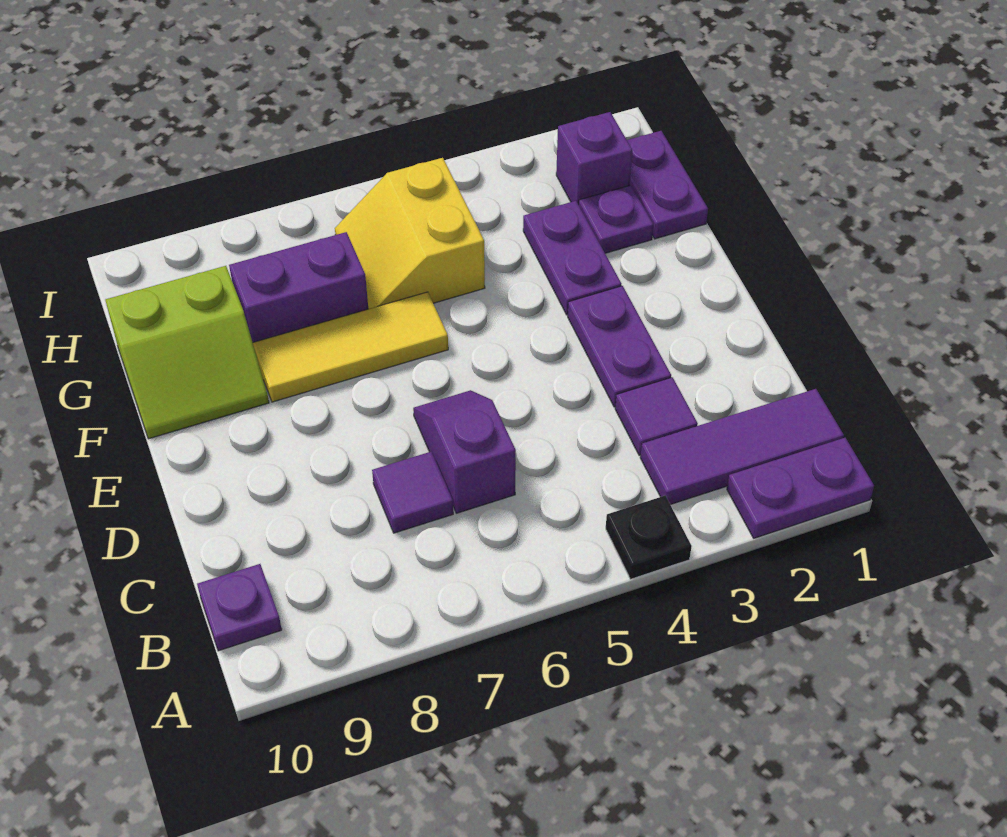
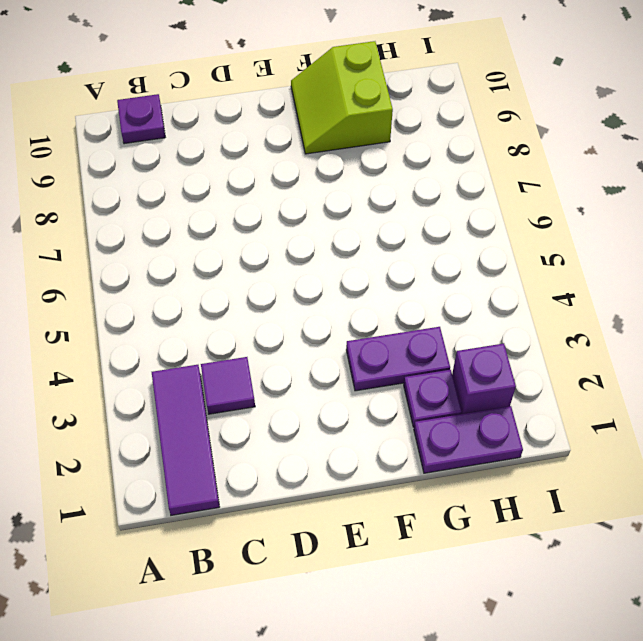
none -> purple 1x2 plate [727,438,874,538]
none -> black 1x1 plate [606,496,692,579]
none -> purple 1x2 slope [413,390,516,513]

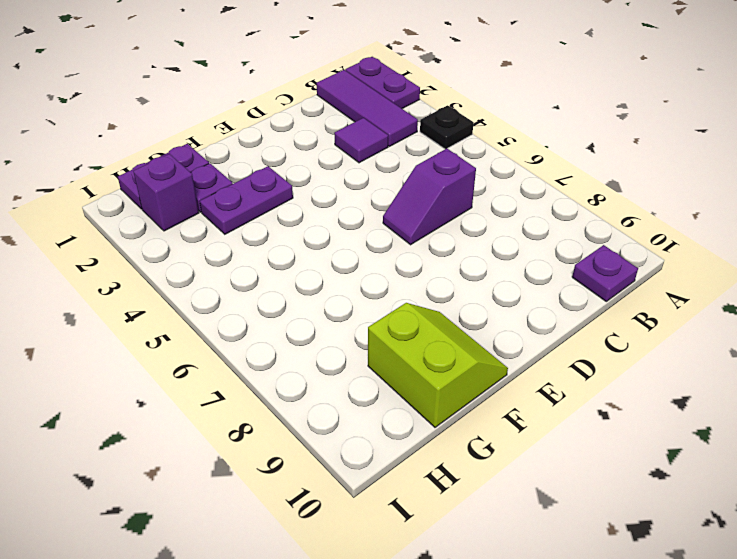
none -> purple 1x1 tile [372,452,453,533]
none -> purple 1x2 plate [568,286,671,407]
none -> yellow 1x3 tile [253,292,448,402]

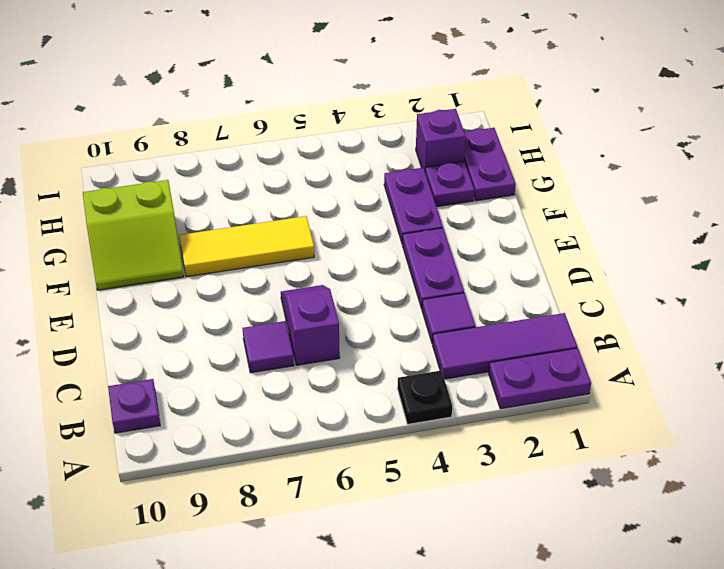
none -> yellow 2x2 slope [335,158,485,309]
none -> purple 1x2 brick [229,232,368,342]

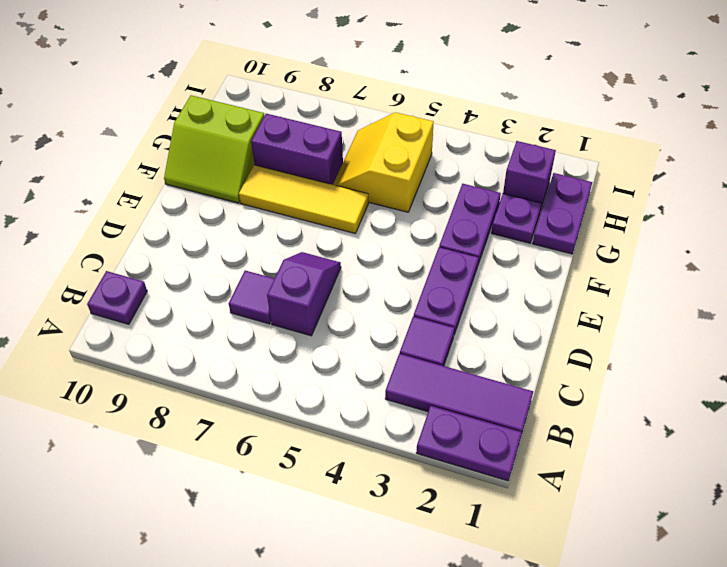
none -> black 1x1 plate [606,496,692,579]

